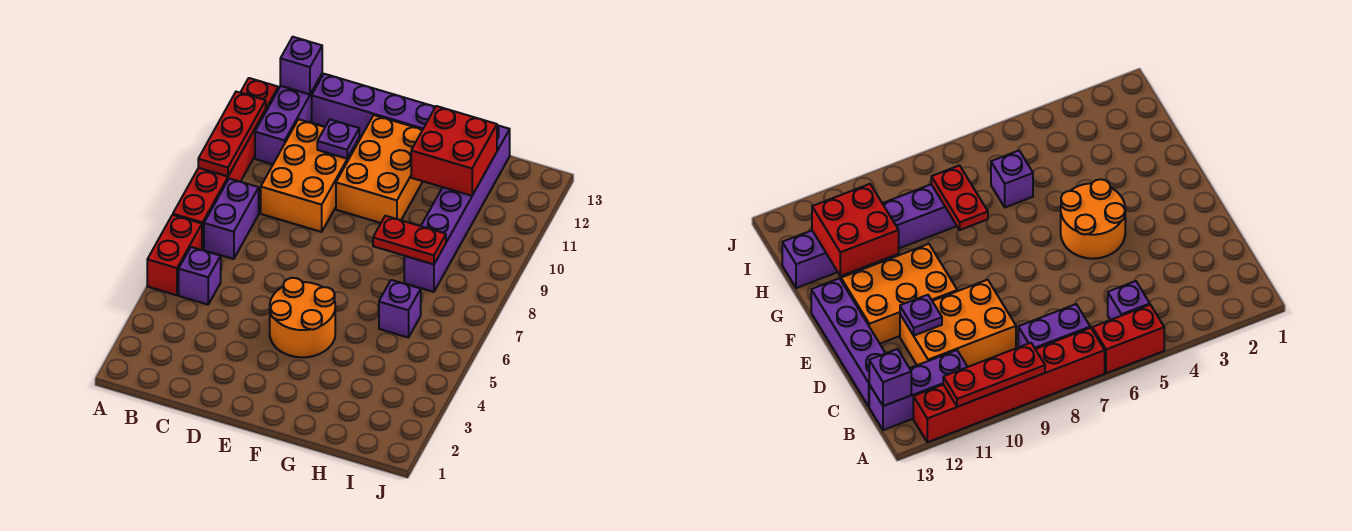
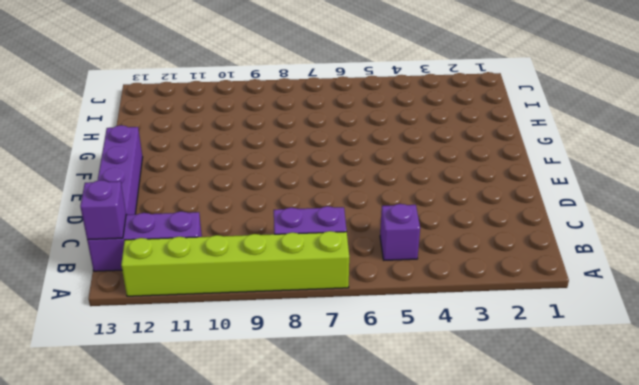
lime 1x6 brick [121,231,349,296] -> red 1x6 brick [173,78,278,250]
none -> red 1x2 brick [147,215,202,295]
none -> orange 2x3 brick [261,119,359,232]
none -> orange 2x2 round brick [270,278,335,357]

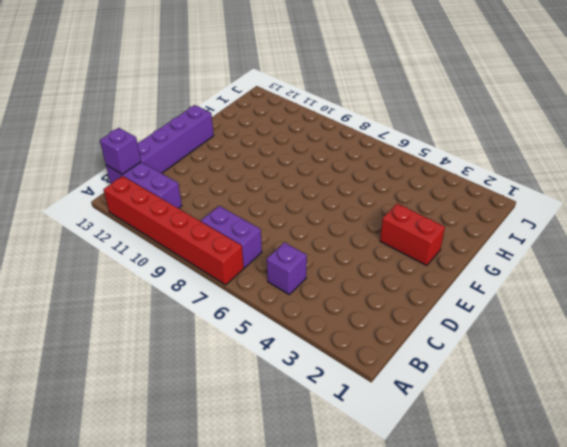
red 1x2 brick [380,204,445,266] -> red 1x2 brick moved to [147,215,202,295]
none -> orange 2x3 brick [261,119,359,232]
none -> orange 2x2 round brick [270,278,335,357]
none -> orange 2x3 brick [336,115,423,223]

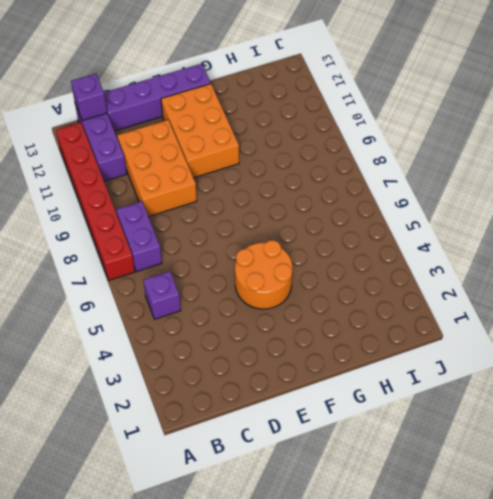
none -> red 1x2 brick [147,215,202,295]
none -> purple 1x1 brick [379,280,421,338]
none -> purple 1x6 brick [404,125,510,292]

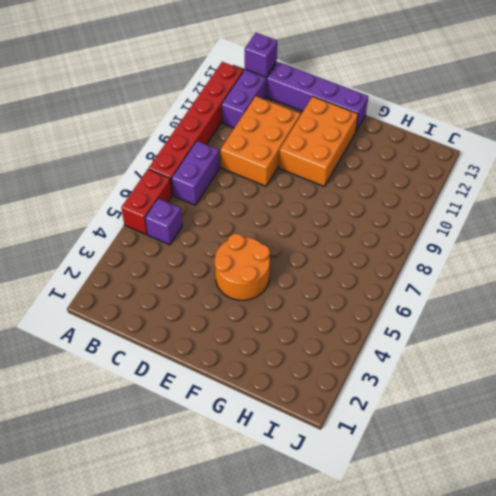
none -> purple 1x1 brick [379,280,421,338]
none -> purple 1x6 brick [404,125,510,292]
none -> red 1x3 plate [198,92,266,176]

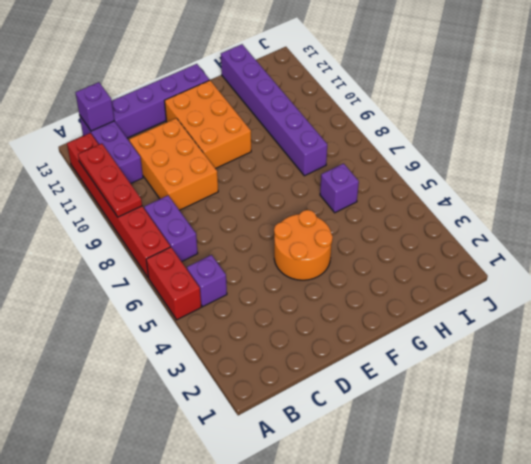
none -> purple 1x1 plate [317,120,359,159]
none -> red 1x2 plate [373,216,446,264]
none -> red 2x2 brick [411,106,497,196]

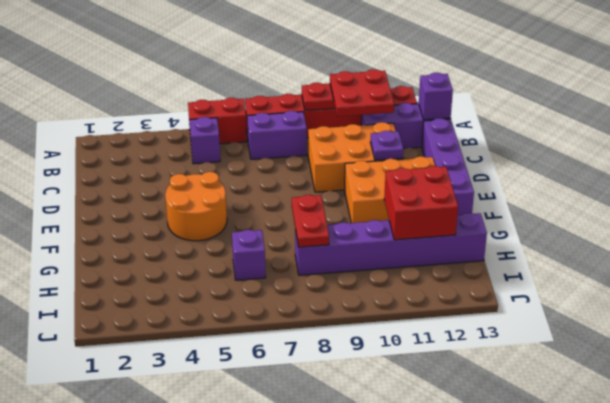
red 2x2 plate [330,69,394,117] -> none

